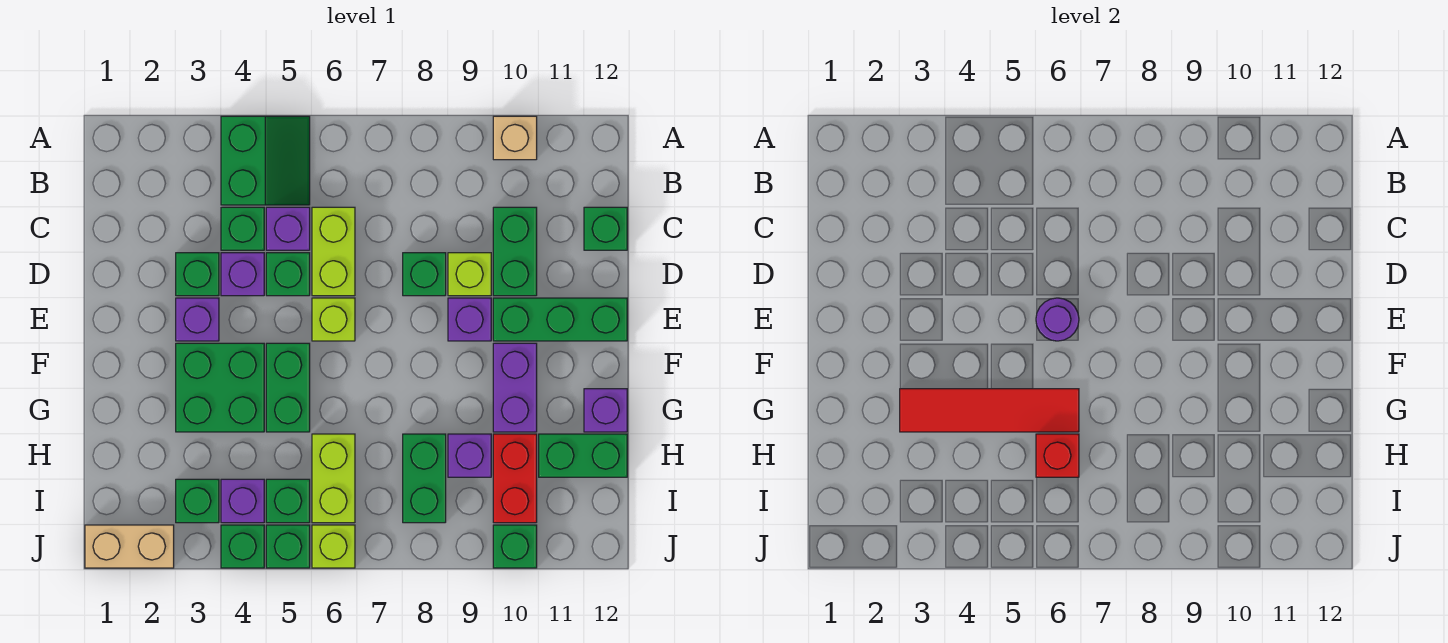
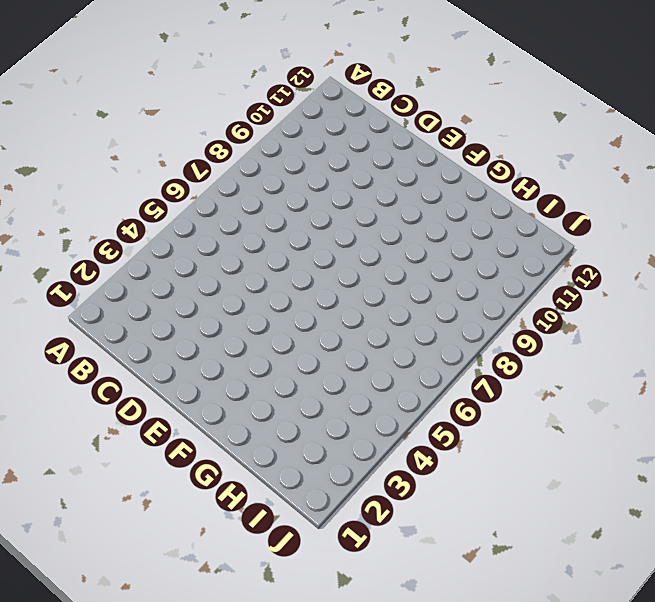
none -> green 2x2 slope [221,116,310,205]
none -> tan 1x1 brick [493,116,537,160]
none -> green 1x1 brick [221,207,264,250]
none -> purple 1x1 brick [266,207,310,250]

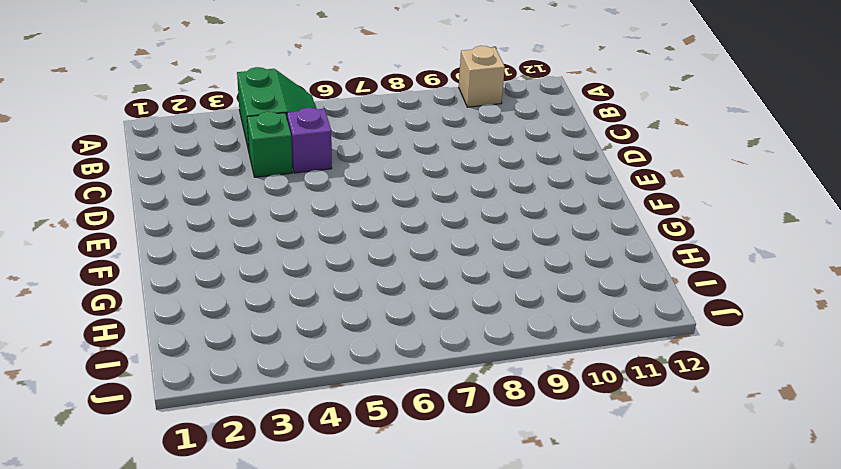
none -> lime 1x2 brick [312,207,355,296]
none -> green 1x2 brick [493,207,537,296]
none -> green 1x1 brick [584,207,627,250]
none -> green 1x1 brick [176,253,219,296]

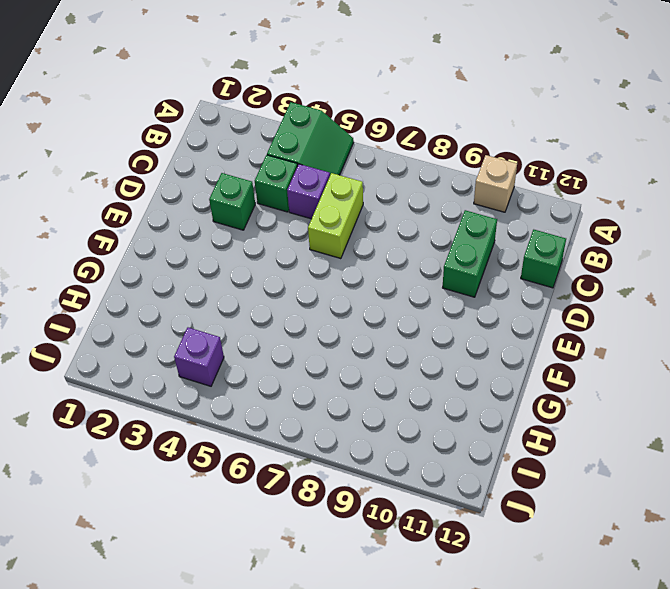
none -> purple 1x1 brick [221,253,264,296]
none -> green 1x1 brick [266,253,310,296]
none -> green 1x1 brick [403,253,446,296]
none -> lime 1x1 brick [448,253,491,296]

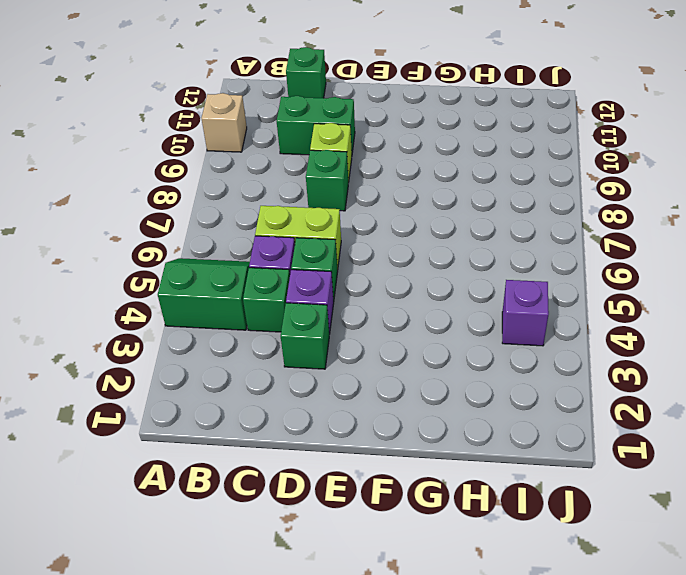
none -> purple 1x1 brick [176,298,219,341]
none -> lime 1x1 brick [312,298,355,341]
none -> purple 1x1 brick [448,298,491,341]
none -> green 1x3 brick [493,298,627,341]

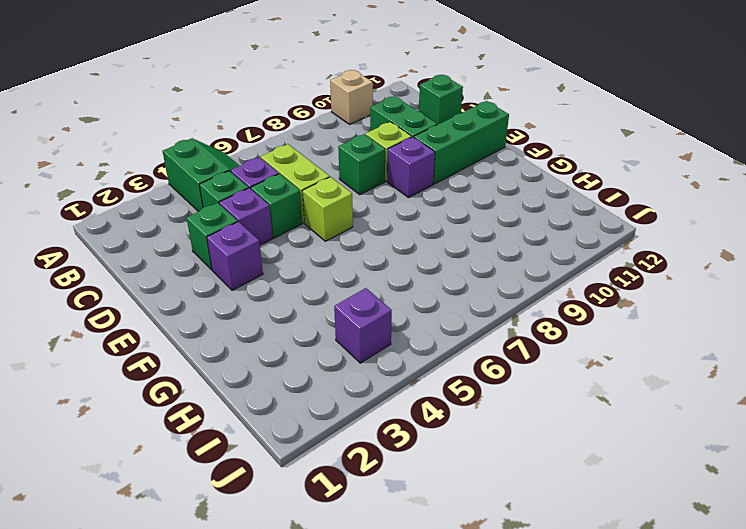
none -> green 2x2 brick [176,343,264,432]
none -> green 1x2 brick [266,343,310,432]
none -> purple 1x2 brick [493,343,537,432]
none -> purple 1x1 brick [584,389,627,432]

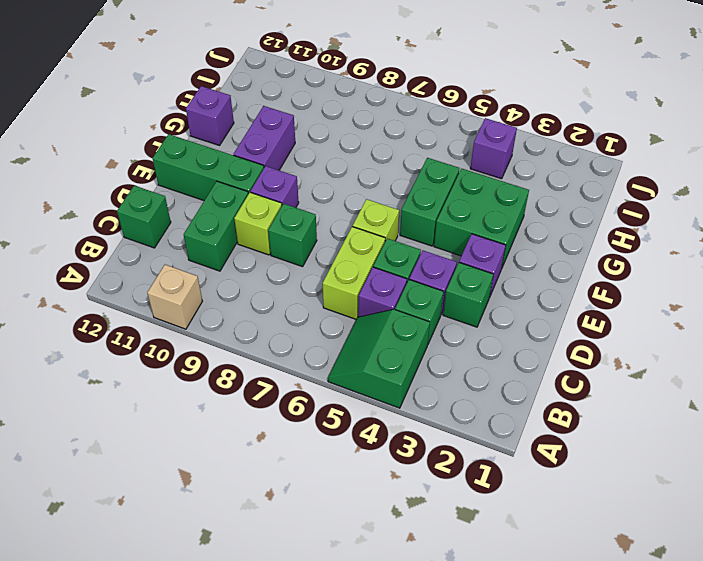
none -> lime 1x2 brick [312,434,355,523]
none -> green 1x2 brick [403,434,446,523]
none -> purple 1x1 brick [448,434,491,477]
none -> red 1x2 brick [493,434,537,523]

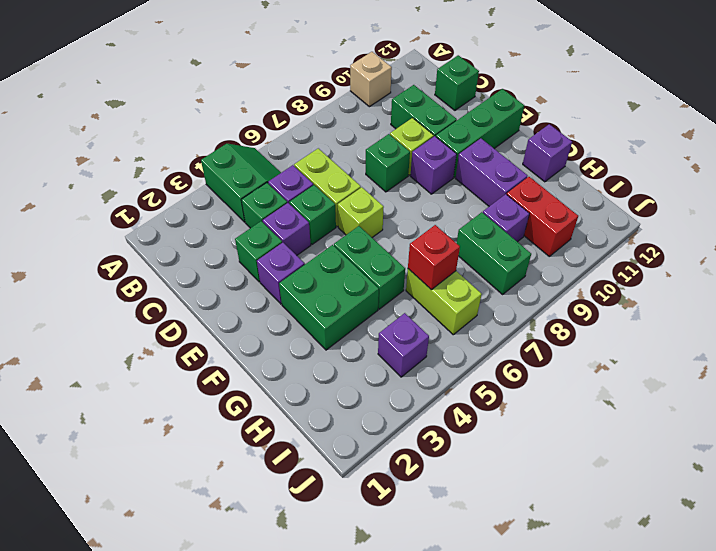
none -> green 1x2 brick [539,434,627,477]
none -> green 1x1 brick [176,479,219,523]
none -> green 1x1 brick [266,479,310,523]
none -> tan 1x2 brick [85,525,174,568]

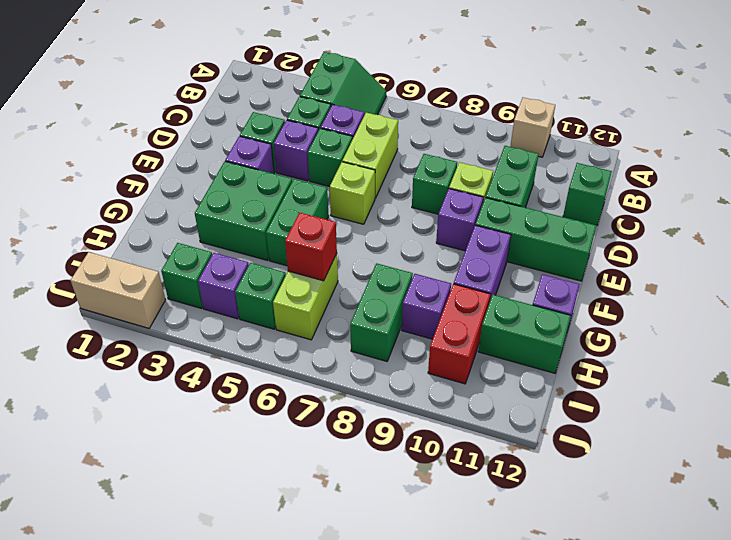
none -> green 1x1 brick [221,525,264,568]
none -> green 1x1 brick [266,525,310,568]
none -> lime 1x1 brick [312,525,355,568]
none -> green 1x1 brick [493,525,537,568]

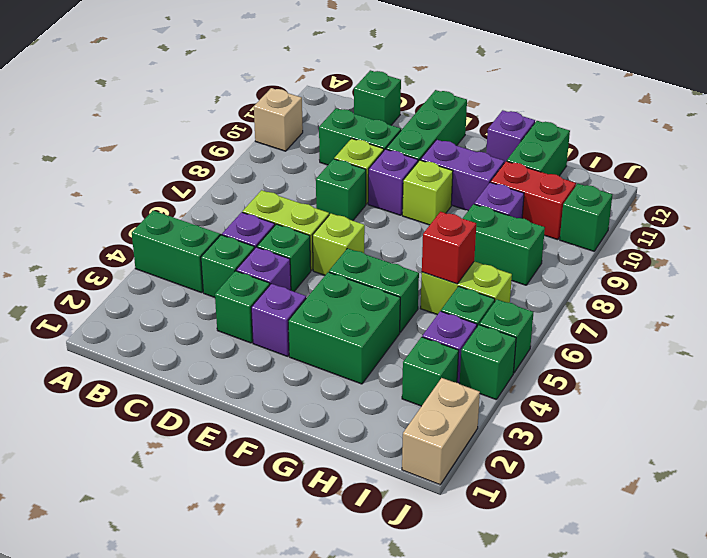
lime 1x1 brick [402,160,453,225] -> lime 1x1 brick moved to [312,525,355,568]
none -> purple 1x1 round brick [1036,298,1079,341]
none -> red 1x4 tile [900,389,1079,432]

